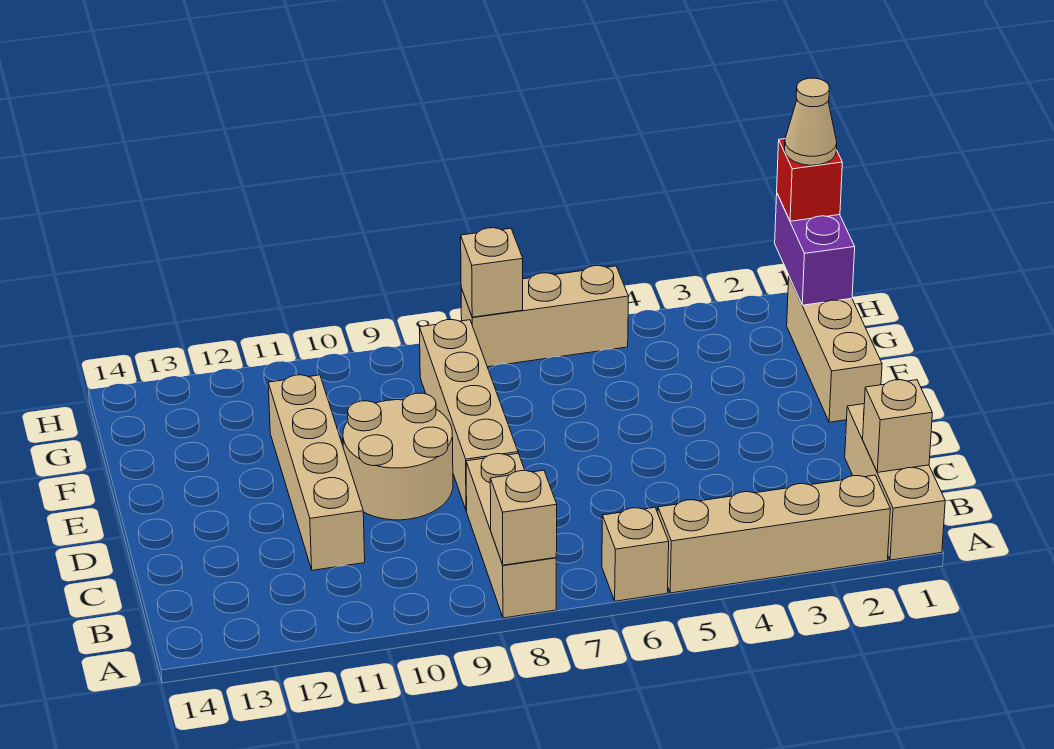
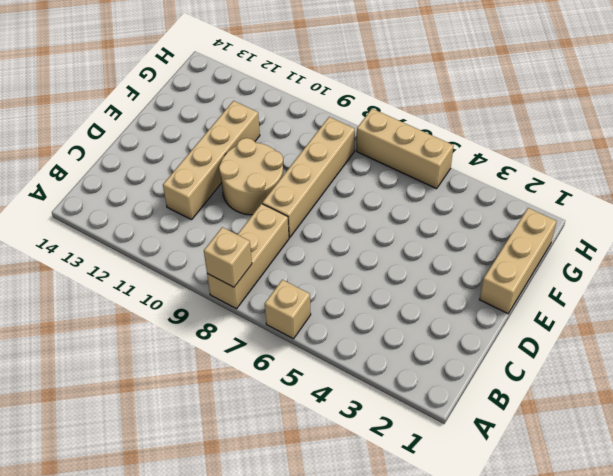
none -> tan 1x3 brick [845,404,945,560]
none -> tan 1x4 brick [658,475,890,593]
none -> tan 1x1 brick [863,380,932,472]

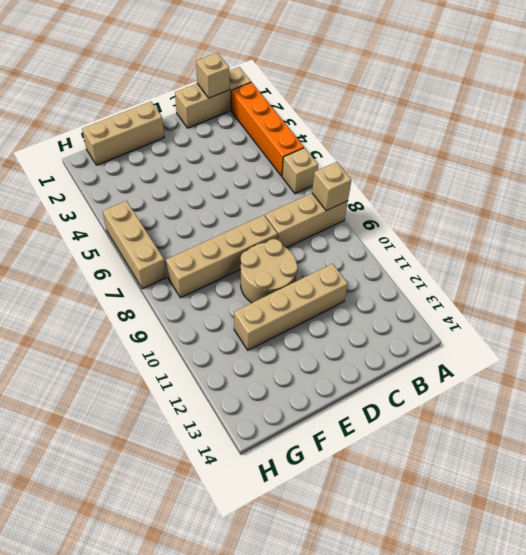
orange 1x4 brick [231,82,304,176] -> tan 1x4 brick [658,475,890,593]
none -> purple 1x2 brick [775,194,855,305]
none -> tan 1x1 brick [461,228,523,317]
none -> red 1x1 brick [777,139,842,221]

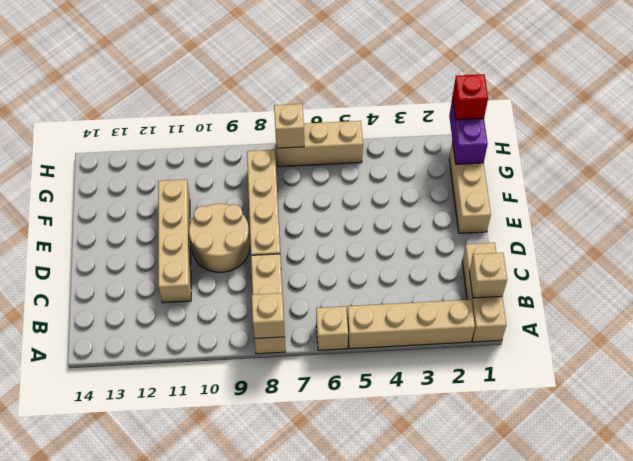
none -> tan 1x1 cone [785,78,837,165]

